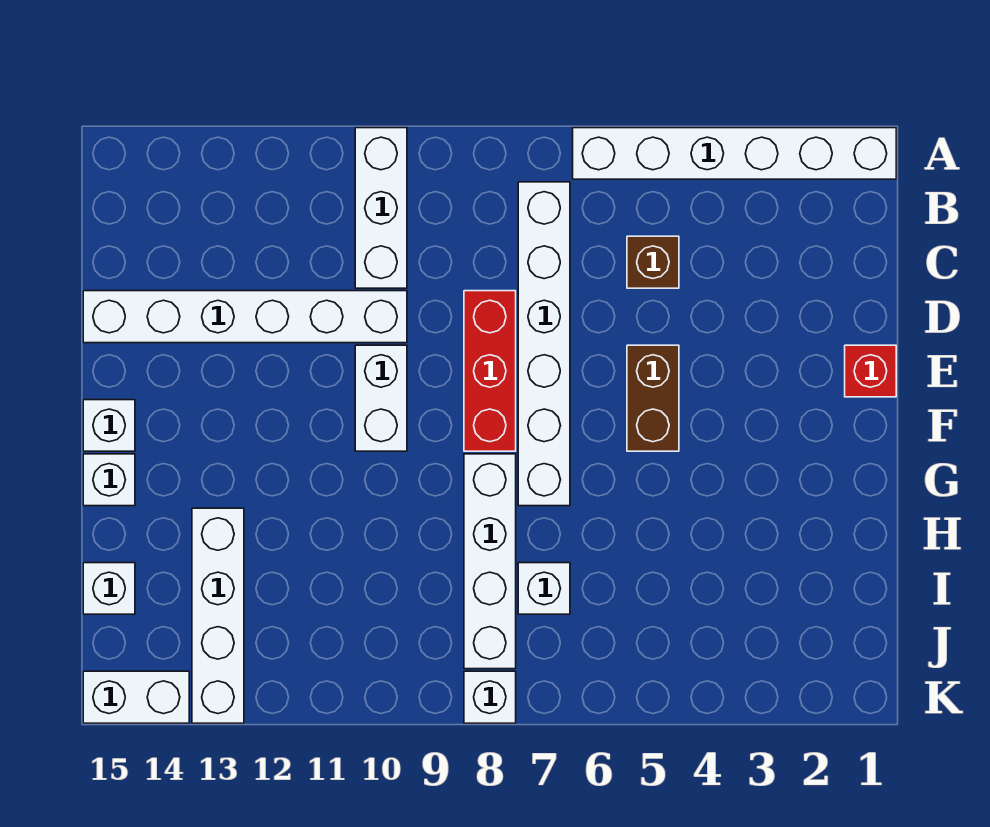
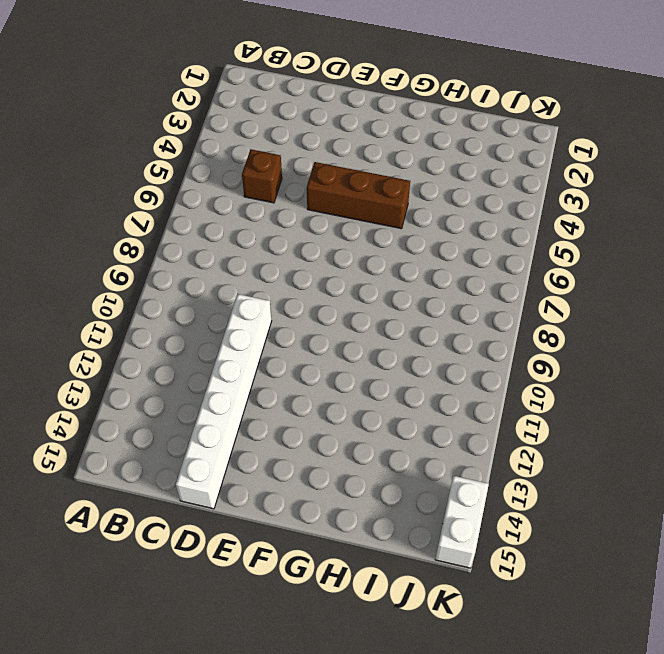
brown 1x3 brick [307,162,410,229] -> brown 1x2 brick [627,345,679,451]
none -> white 1x6 brick [573,128,896,179]
none -> white 1x3 brick [355,128,407,288]
none -> white 1x6 brick [518,182,570,506]

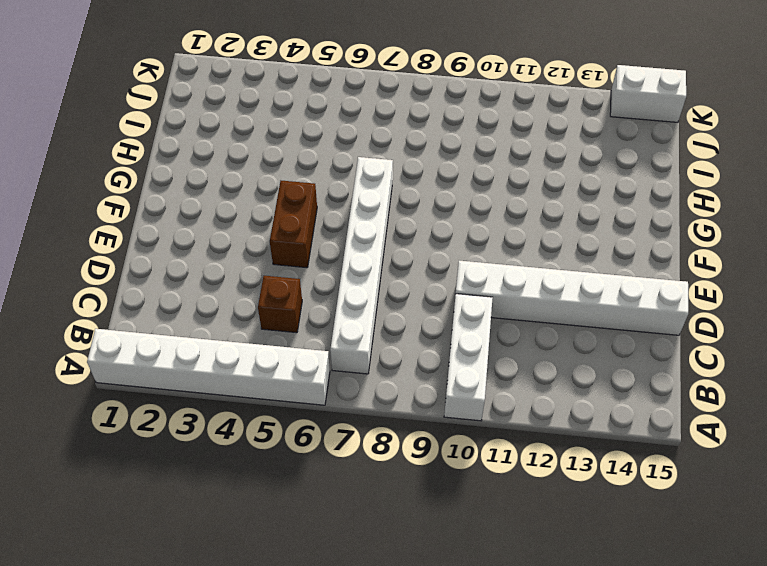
none -> red 1x3 brick [464,291,516,451]
none -> red 1x1 brick [845,345,896,397]
none -> white 1x2 brick [355,345,407,451]

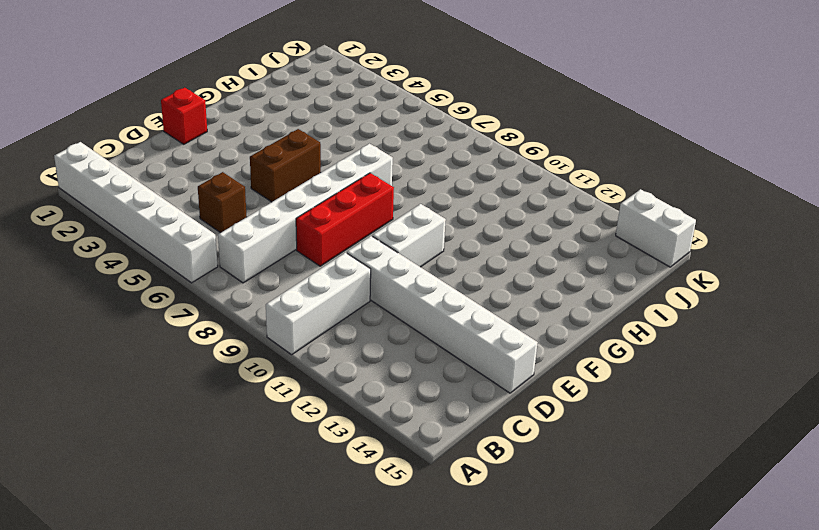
none -> white 1x1 brick [83,400,135,451]
none -> white 1x4 brick [464,454,516,669]
none -> white 1x1 brick [83,454,135,506]

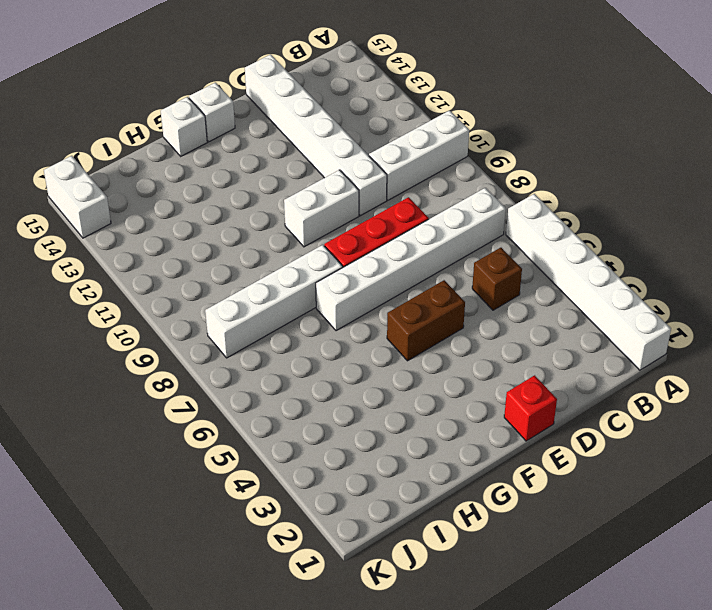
none -> white 1x4 brick [192,508,244,723]
none -> white 1x1 brick [518,563,570,614]
none -> white 1x1 brick [83,563,135,614]

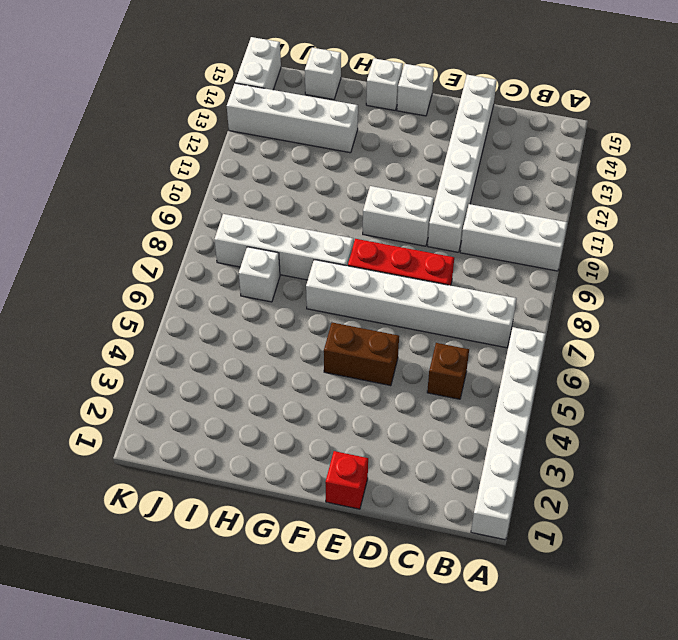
none -> white 1x1 brick [464,671,516,723]

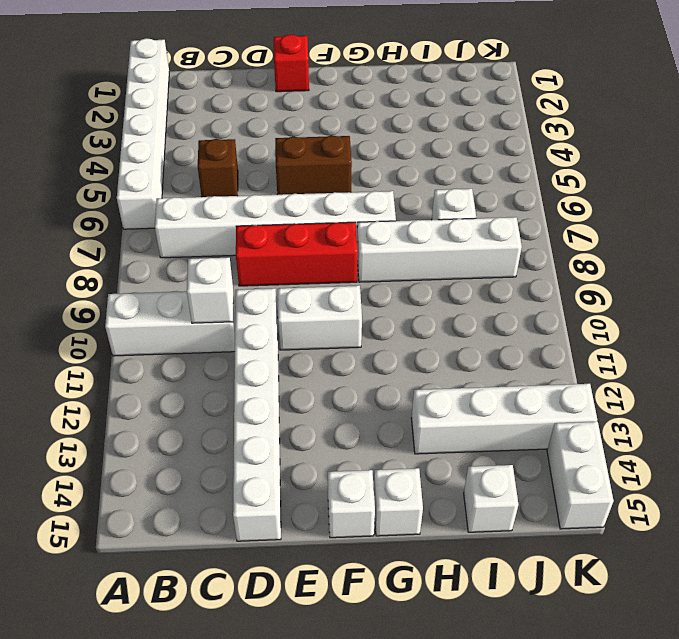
white 1x1 brick [187,258,233,323] -> white 1x1 brick moved to [464,671,516,723]

